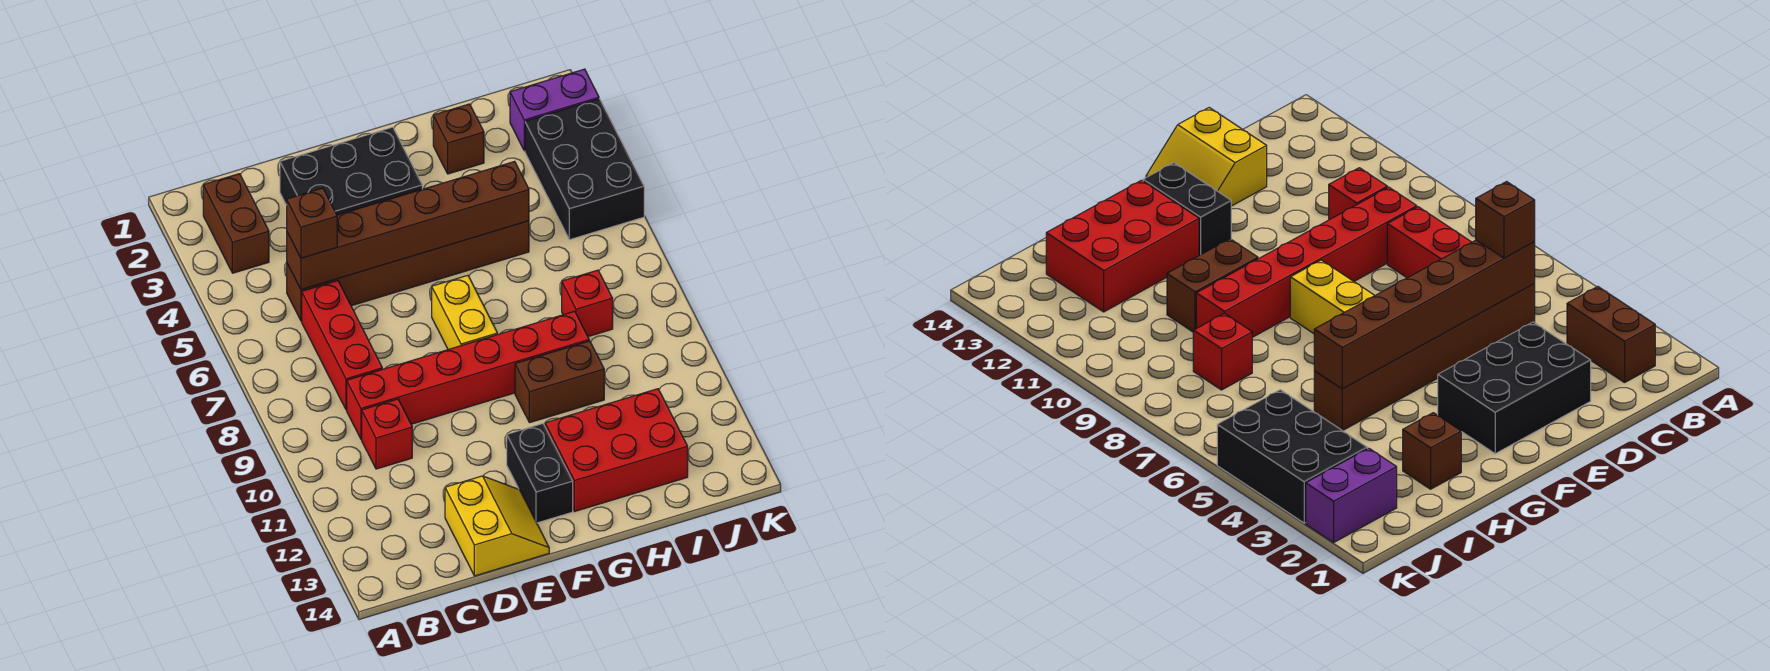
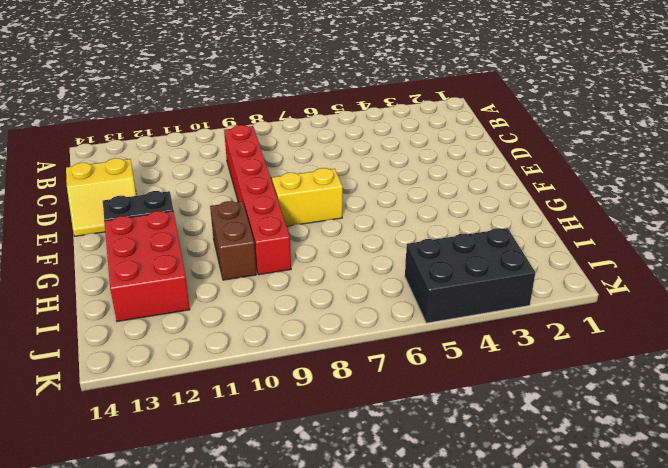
none -> brown 1x2 brick [203,174,269,273]
none -> brown 1x6 brick [287,221,529,321]
none -> red 1x3 brick [302,281,382,410]

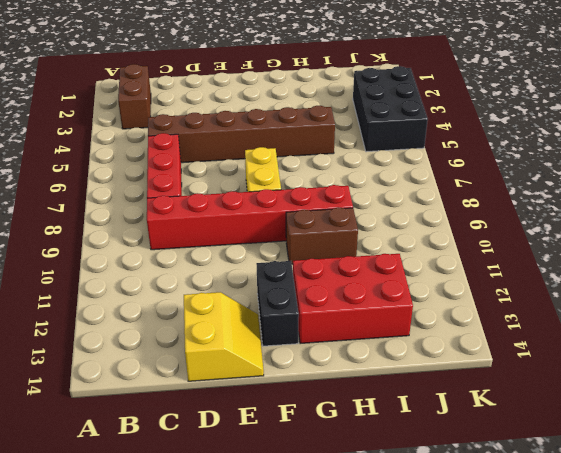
none -> red 1x1 brick [362,399,412,469]
none -> black 2x3 brick [280,127,422,215]
none -> brown 1x1 brick [433,104,484,174]

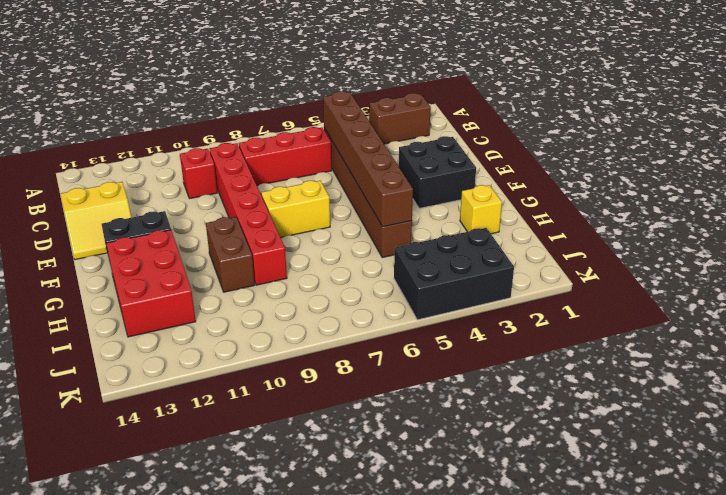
black 2x2 brick [399,136,476,208] -> black 2x3 brick [280,127,422,215]
yellow 1x1 brick [460,185,502,234] -> brown 1x1 brick [433,104,484,174]
none -> red 1x1 brick [562,270,613,337]
none -> purple 1x2 brick [510,69,599,151]
none -> brown 1x1 brick [287,188,337,258]

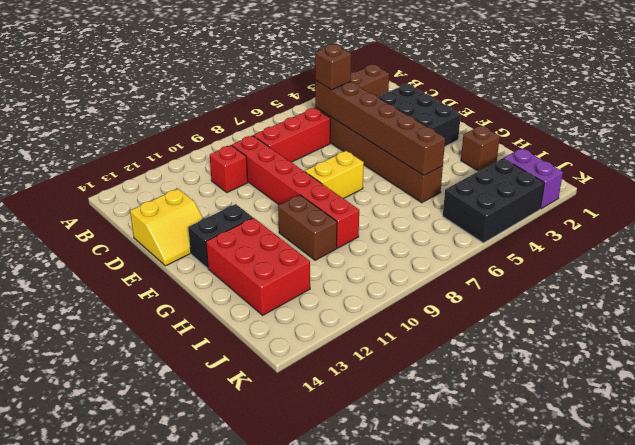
none -> red 1x1 brick [562,270,613,337]

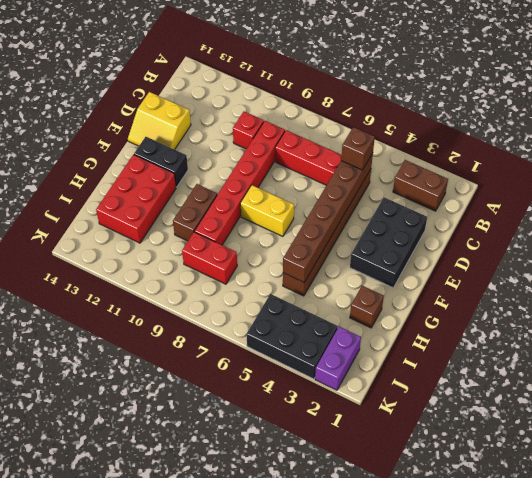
red 1x2 brick [182,232,237,284] -> red 1x1 brick [562,270,613,337]

